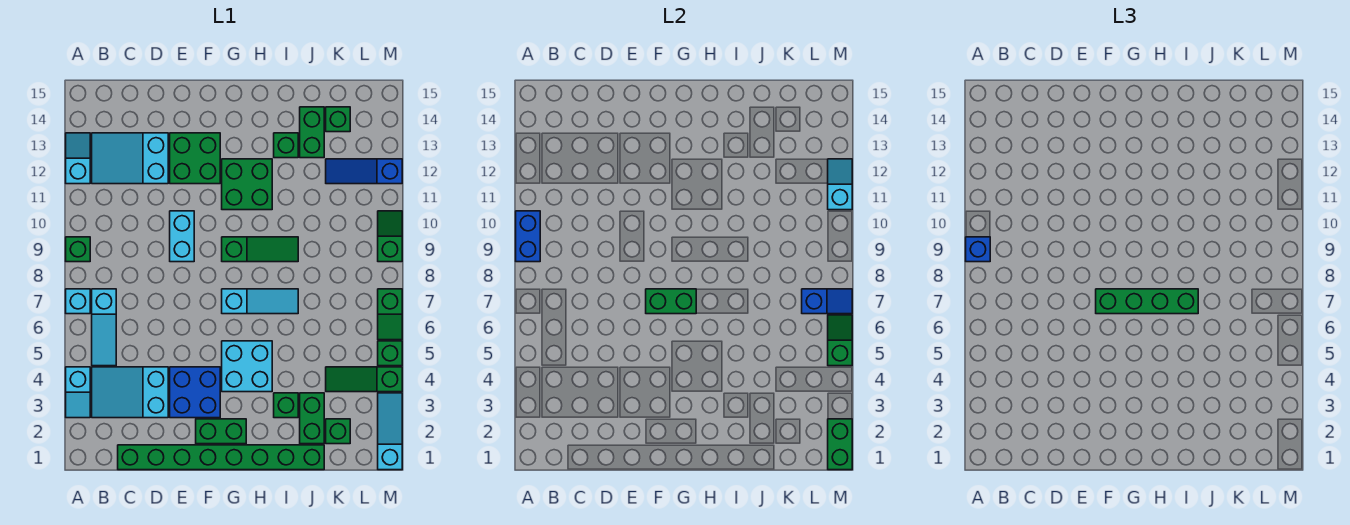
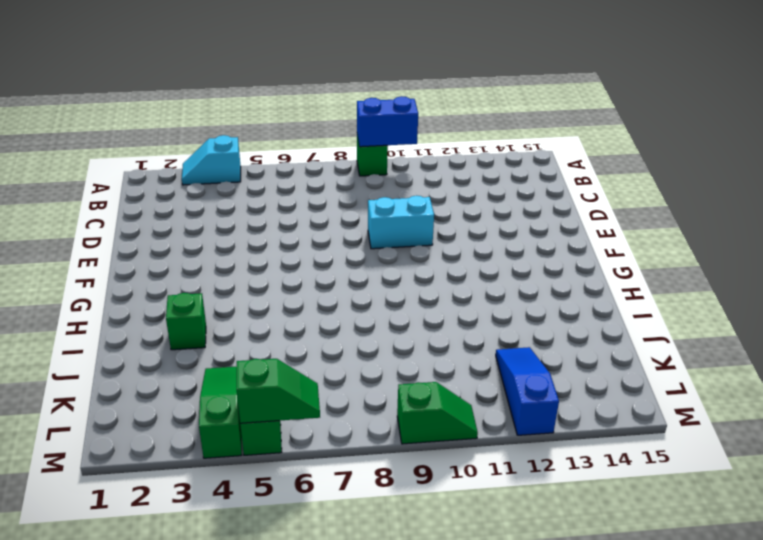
none -> cyan 1x1 brick [66,289,90,314]
none -> cyan 1x2 slope [66,133,90,184]
none -> cyan 2x3 slope [92,367,168,418]
none -> cyan 1x3 slope [92,289,116,366]

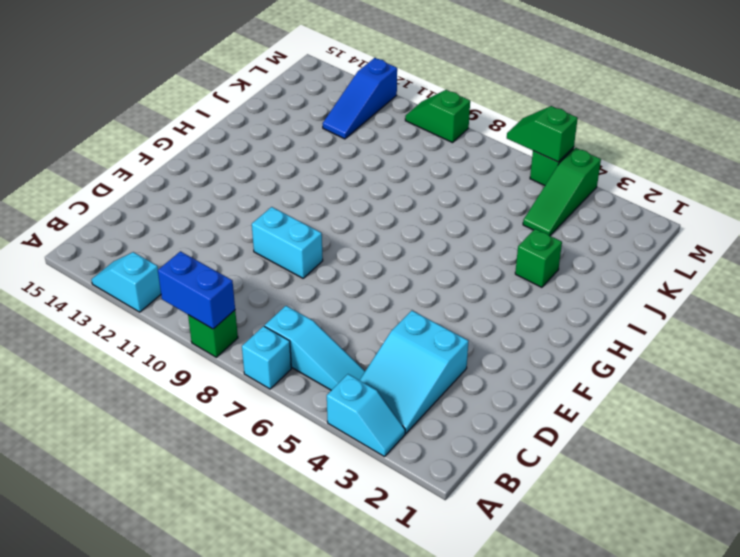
none -> cyan 2x3 slope [92,133,168,184]
none -> green 1x8 brick [118,445,324,470]
none -> blue 2x2 brick [170,367,220,418]
none -> green 2x2 brick [170,133,220,184]

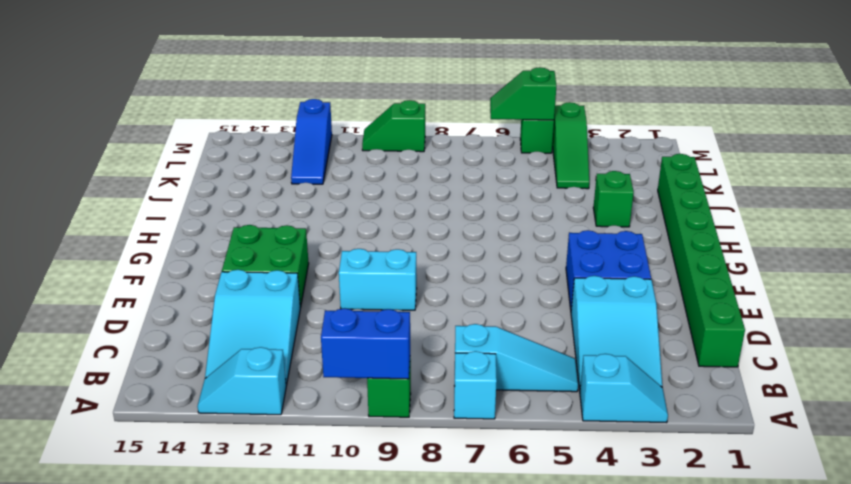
none -> green 1x2 brick [196,419,246,444]
none -> cyan 2x2 brick [222,341,272,392]
none -> cyan 1x3 slope [222,289,298,314]
none -> green 1x3 slope [222,237,298,262]

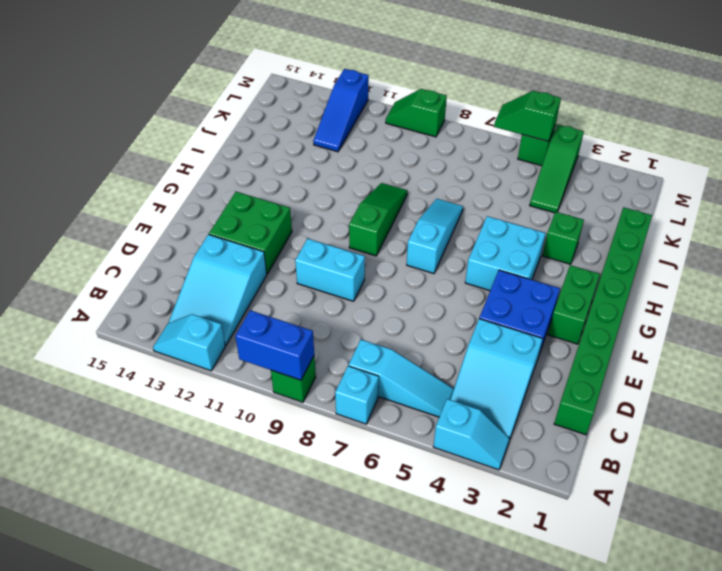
none -> green 2x2 brick [222,159,272,210]
none -> green 1x1 brick [274,133,298,158]
none -> green 1x2 brick [300,393,324,444]
none -> green 1x2 brick [300,107,324,158]

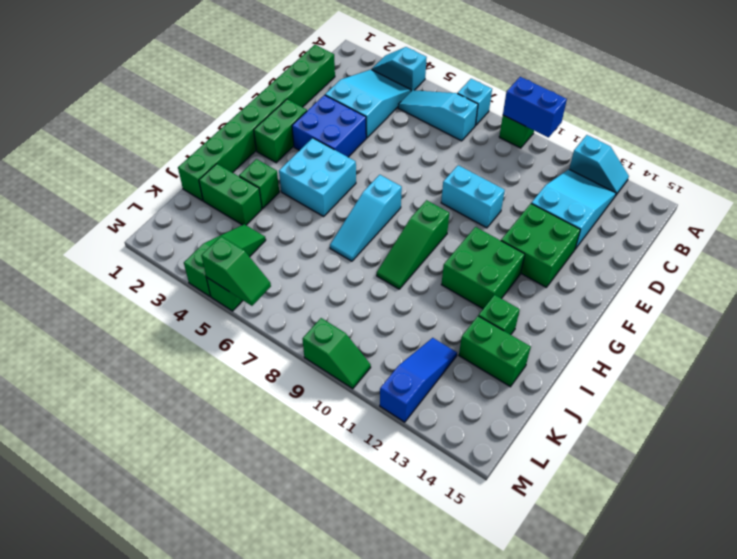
none -> green 1x1 brick [326,419,350,444]
none -> green 1x1 brick [326,107,350,132]
none -> cyan 1x3 slope [378,393,402,470]
none -> green 1x2 slope [378,289,402,340]

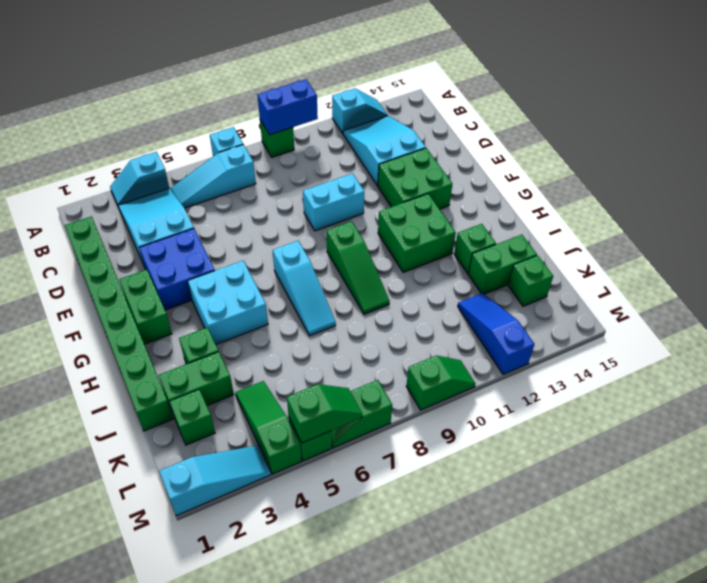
none -> green 1x2 brick [646,289,696,314]
none -> blue 1x2 slope [802,289,852,314]
none -> green 1x2 brick [828,419,852,470]
none -> cyan 1x2 slope [828,159,852,210]

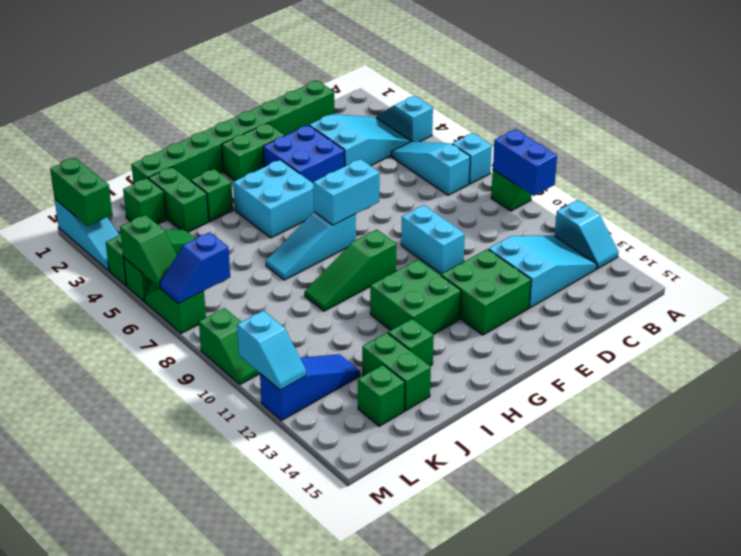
cyan 1x2 brick [313,159,380,225] -> green 1x2 brick [646,289,696,314]
none -> blue 1x1 brick [966,237,990,262]
none -> green 1x4 brick [1096,289,1198,314]

